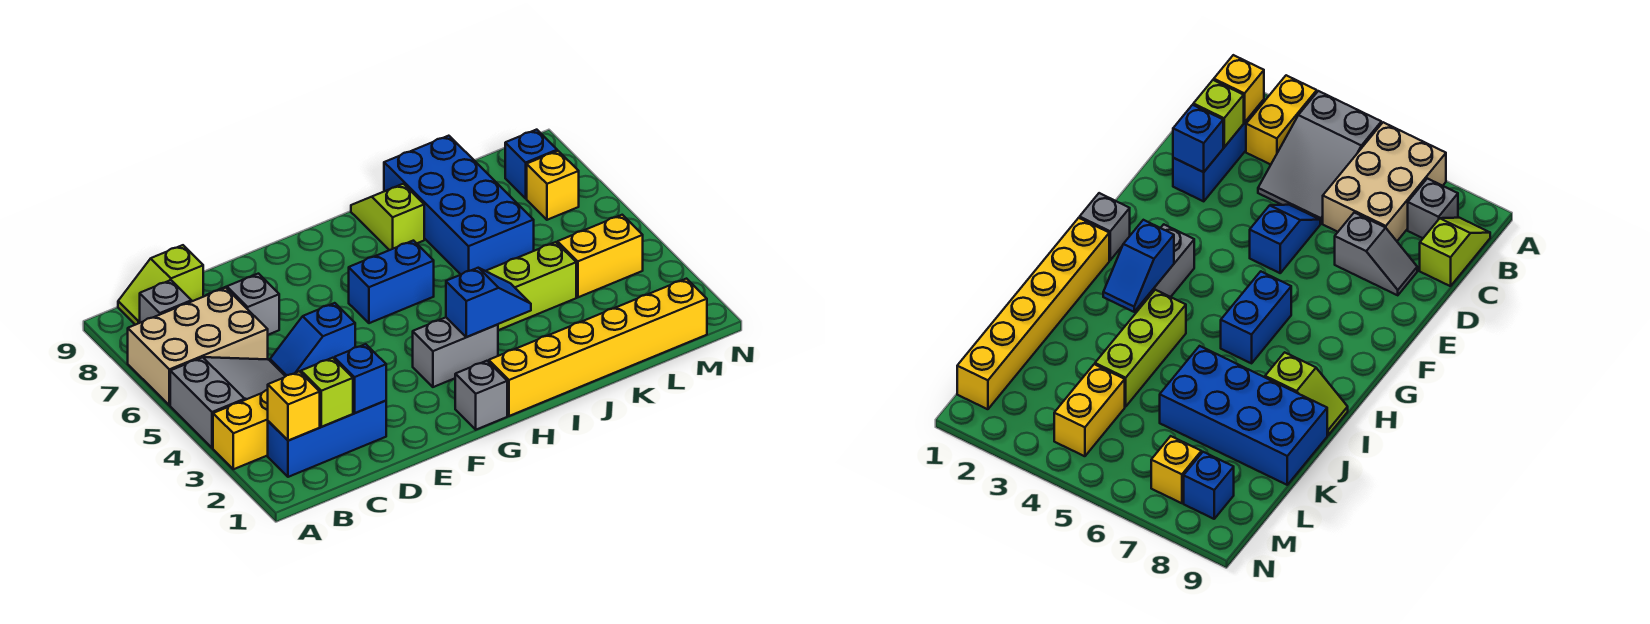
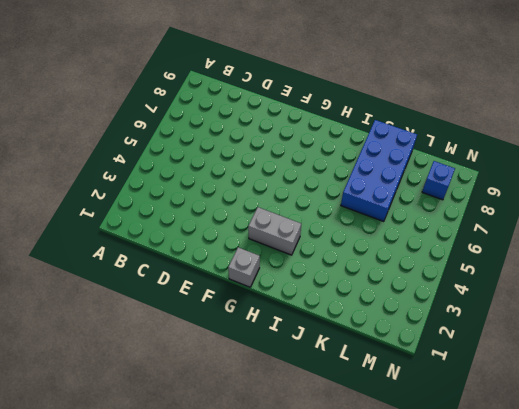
none -> yellow 1x2 brick [213,390,268,469]
none -> grey 2x3 slope [170,357,285,448]
none -> tan 2x3 brick [128,288,268,405]

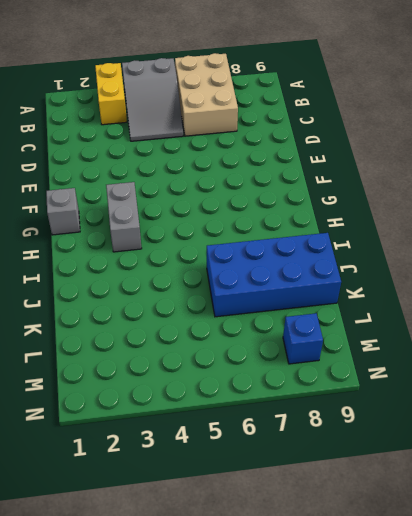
none -> blue 1x3 brick [268,401,386,477]
none -> grey 1x1 brick [140,280,192,323]
none -> lime 1x2 slope [118,245,203,325]

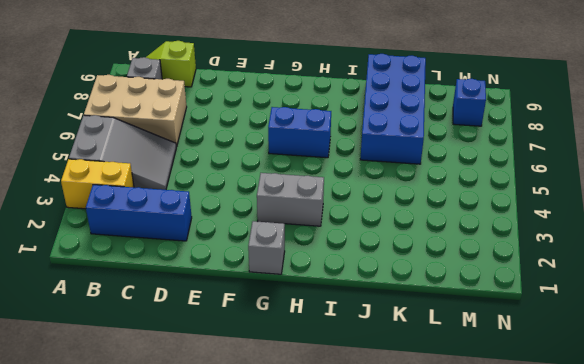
none -> blue 1x2 slope [270,303,355,376]
none -> grey 1x2 slope [207,274,279,335]
none -> yellow 1x6 brick [489,279,707,416]

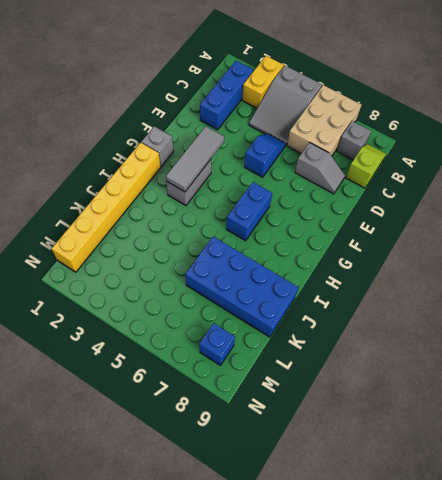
grey 1x3 tile [166,126,224,192] -> blue 1x2 slope [446,268,531,337]
none -> lime 1x3 brick [486,242,576,330]
none -> lime 1x2 slope [351,184,424,250]
none -> yellow 1x2 brick [557,215,643,297]

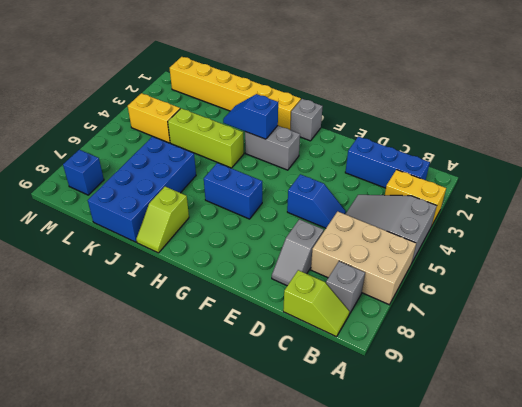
none -> yellow 1x1 brick [527,151,579,220]
none -> yellow 1x1 brick [268,371,320,441]
none -> lime 1x1 brick [301,358,353,427]

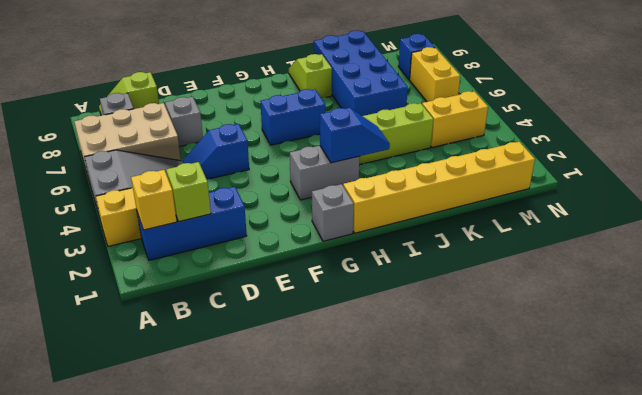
yellow 1x2 brick [410,47,460,102] -> yellow 1x1 brick [527,151,579,220]
none -> blue 1x1 brick [334,344,386,413]

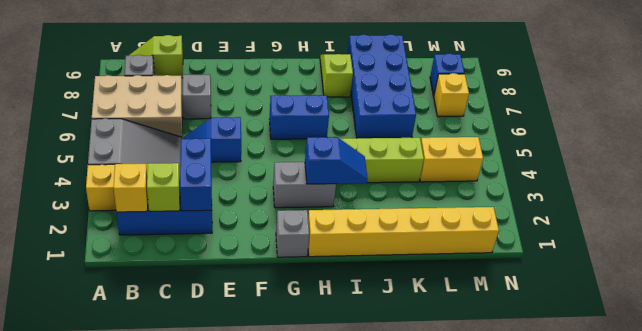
blue 1x2 brick [180,138,212,211] -> blue 1x1 brick [334,344,386,413]

